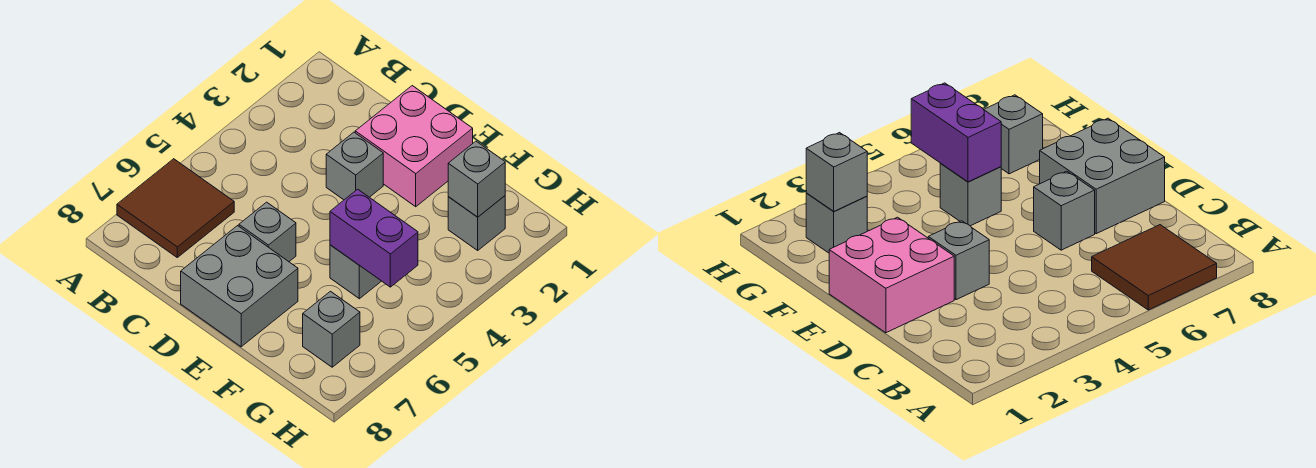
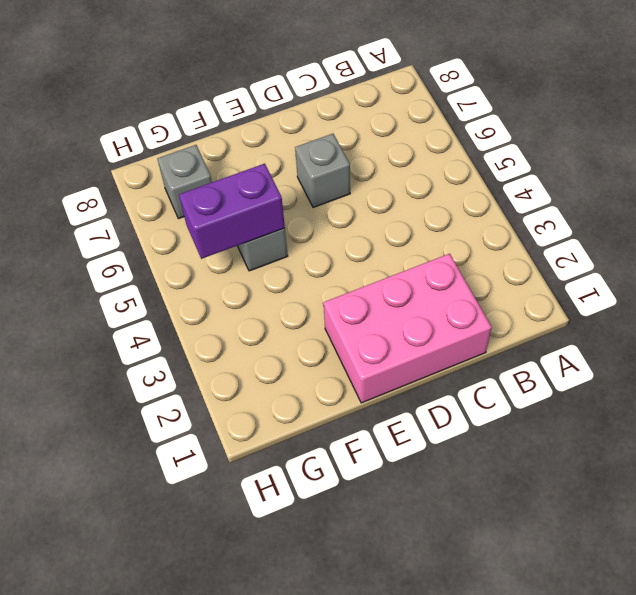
pink 2x3 brick [324,254,492,403] -> pink 2x2 brick [355,86,473,207]
none -> brown 2x2 tile [117,159,234,257]
none -> grey 1x1 brick [326,132,383,200]

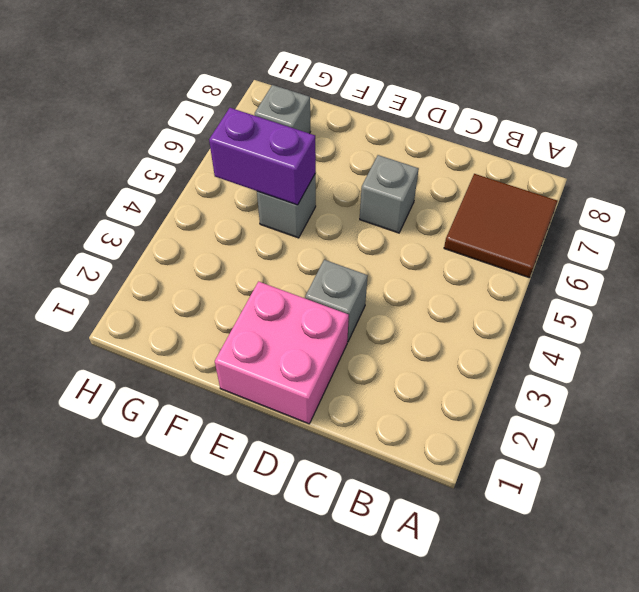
none -> grey 2x2 brick [181,226,298,347]
none -> grey 1x1 brick [448,196,505,250]

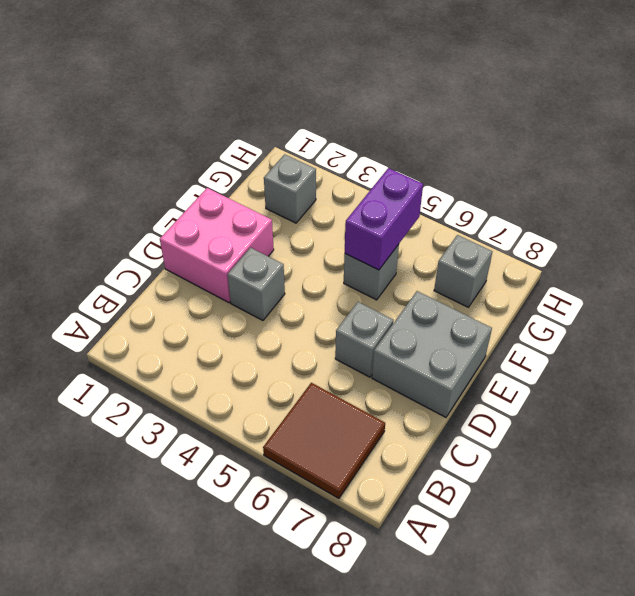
none -> grey 1x1 brick [448,141,505,217]

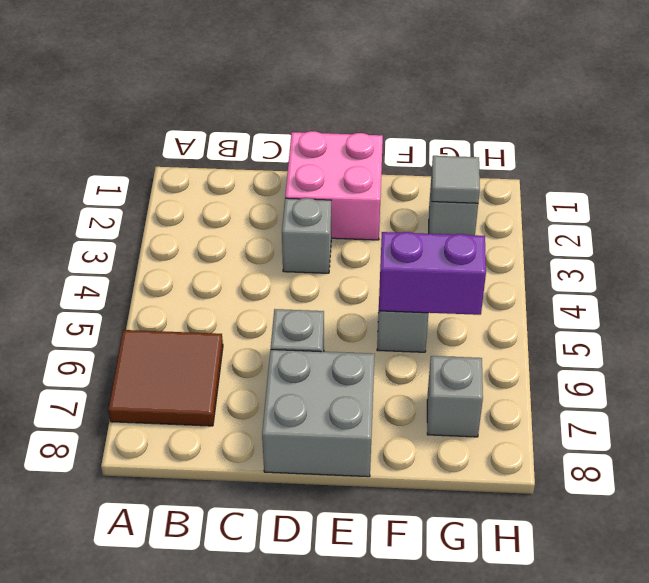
grey 1x1 tile [432,156,480,203] -> grey 1x1 brick [448,141,505,217]

